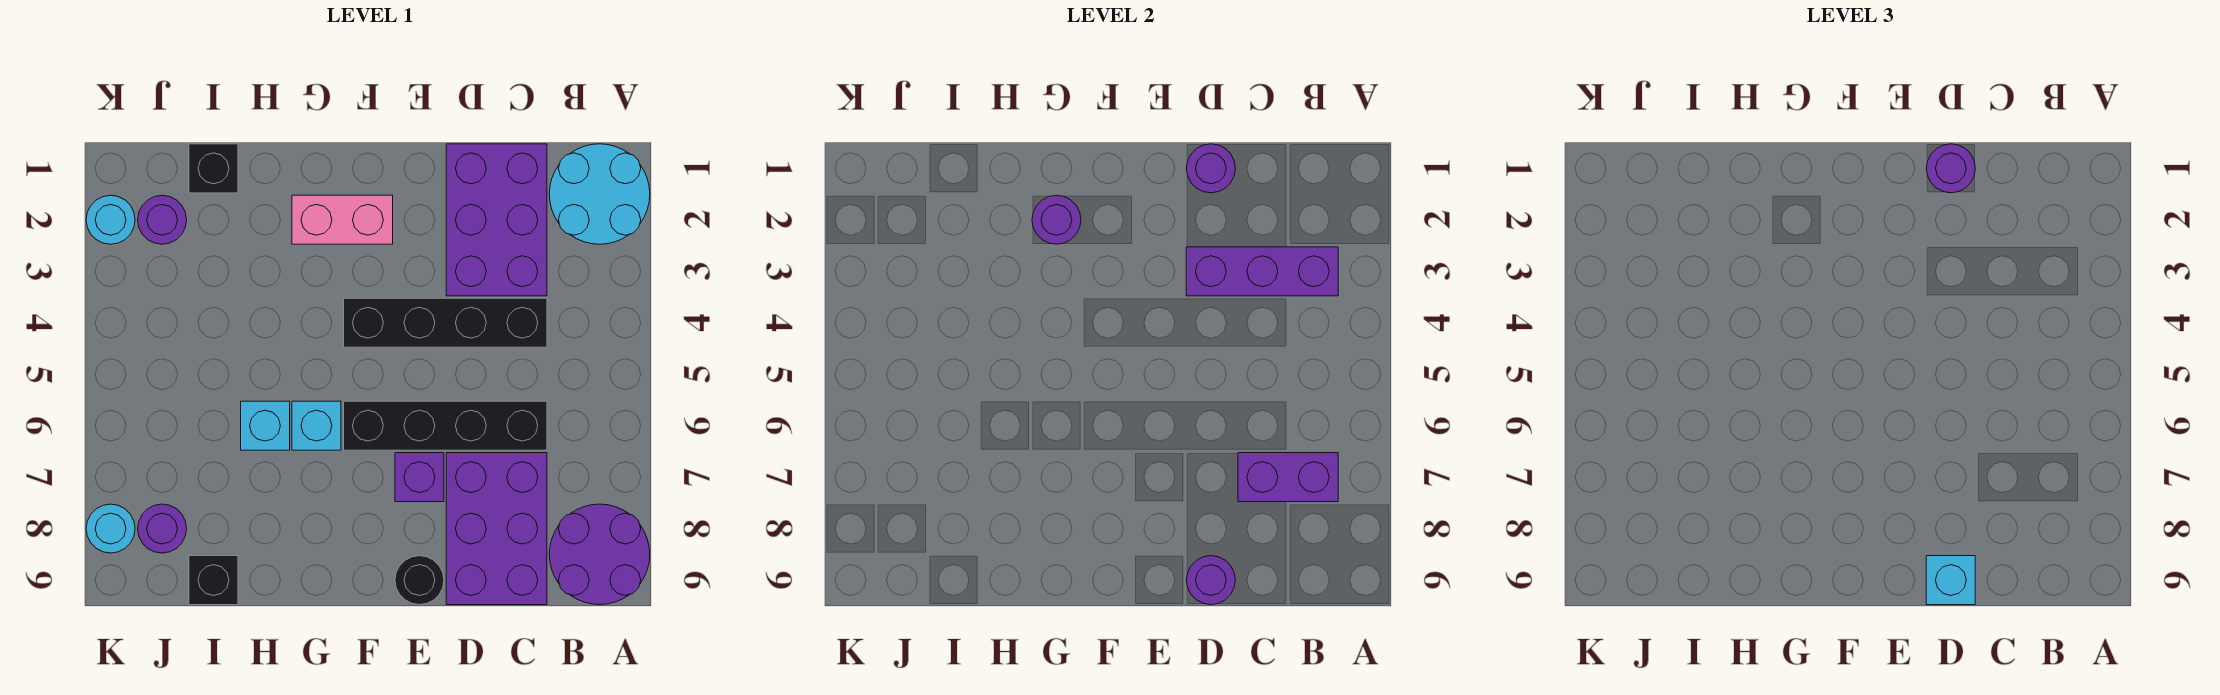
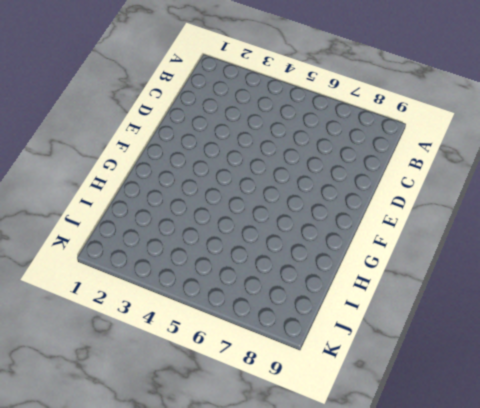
none -> cyan 2x2 round brick [549,144,650,244]
none -> purple 2x2 round brick [549,504,650,605]
none -> purple 2x3 brick [446,144,547,296]

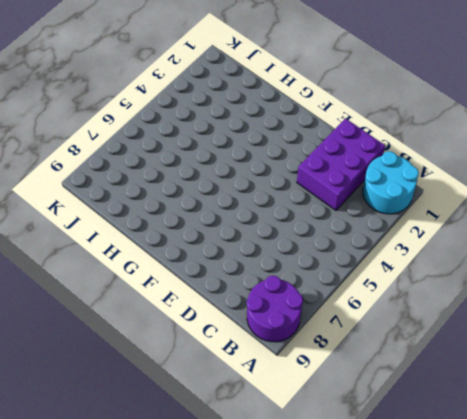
none -> black 1x4 brick [344,298,547,347]
none -> black 1x4 brick [344,401,547,450]
none -> purple 2x3 brick [446,453,547,605]

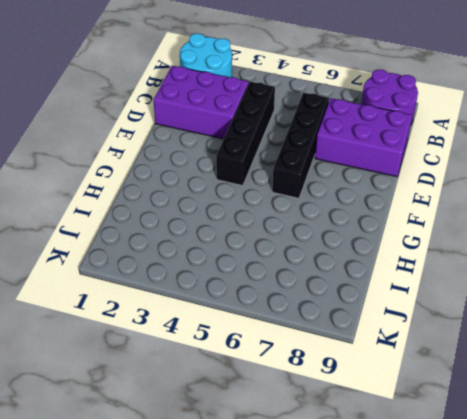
none -> purple 1x1 brick [395,453,444,502]
none -> black 1x1 round brick [395,556,444,605]
none -> pink 1x2 brick [292,195,393,244]

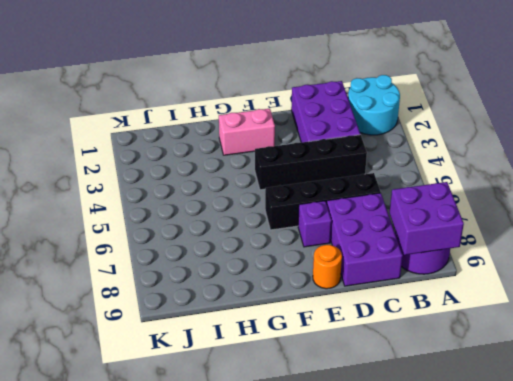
purple 2x2 brick [390,182,464,255] -> none
orange 1x1 round brick [313,245,342,289] -> black 1x1 round brick [395,556,444,605]
none -> cyan 1x1 brick [292,401,341,450]
none -> cyan 1x1 brick [241,401,290,450]
none -> black 1x1 brick [189,144,238,193]

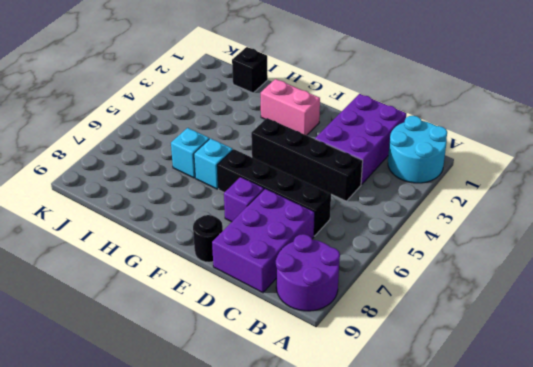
none -> black 1x1 brick [189,556,238,605]
none -> purple 1x1 round brick [138,195,187,244]
none -> purple 1x1 round brick [138,504,187,553]

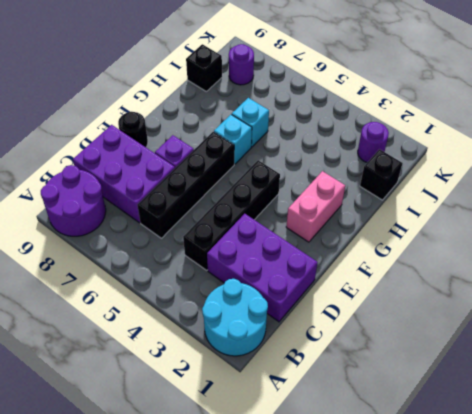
none -> cyan 1x1 round brick [86,195,135,244]
none -> cyan 1x1 round brick [86,504,135,553]
none -> purple 1x3 brick [1186,247,1338,296]

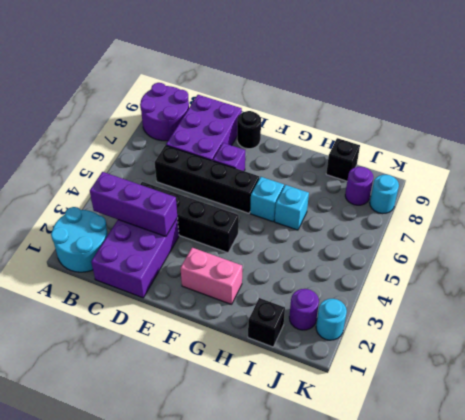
none -> purple 1x2 brick [1238,453,1338,502]
none -> purple 1x1 round brick [1186,144,1235,193]
none -> purple 1x1 round brick [1187,556,1235,605]

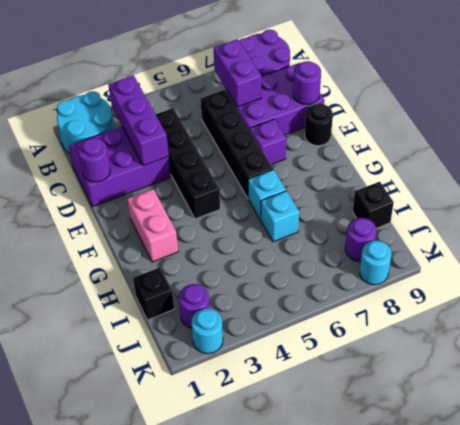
none -> purple 1x1 round brick [1032,195,1081,244]
none -> purple 1x1 round brick [1926,144,1975,193]
none -> cyan 1x1 brick [1926,556,1975,605]

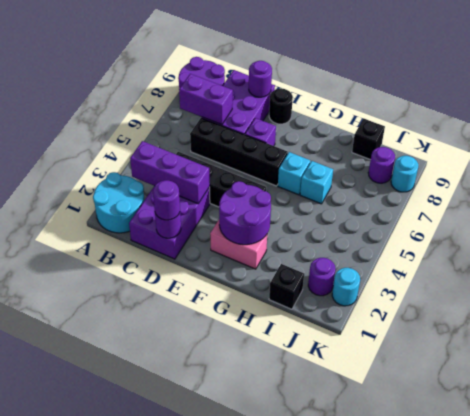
purple 2x2 round brick [219,181,271,245] -> purple 1x1 round brick [1032,195,1081,244]
none -> cyan 1x1 brick [1926,556,1975,605]

